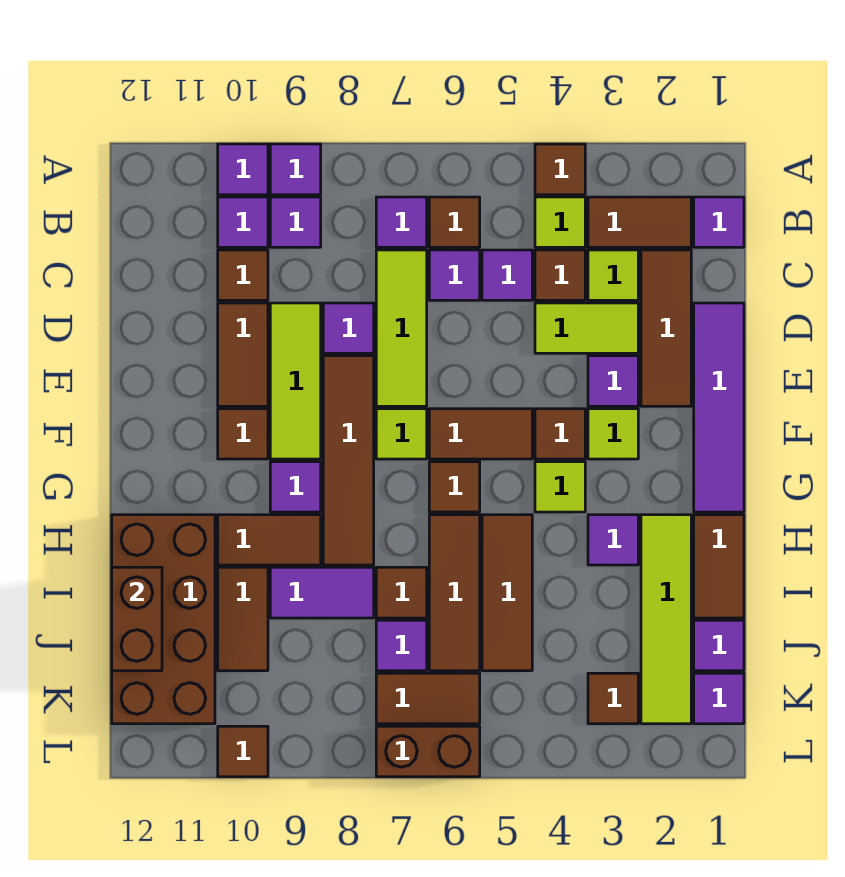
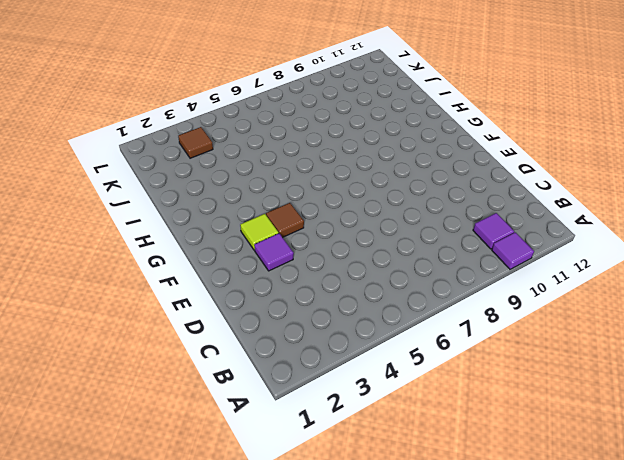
none -> brown 1x1 tile [535,144,585,195]
none -> purple 1x1 tile [270,144,321,195]
none -> purple 1x1 tile [694,197,744,247]
none -> brown 1x2 tile [588,197,691,247]

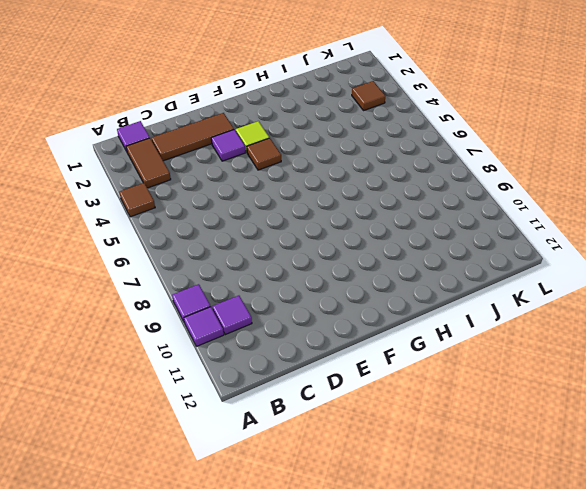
none -> lime 1x1 tile [535,197,585,247]
none -> brown 1x1 tile [429,197,480,247]
none -> purple 1x1 tile [376,197,427,247]
none -> purple 1x1 tile [270,197,321,247]

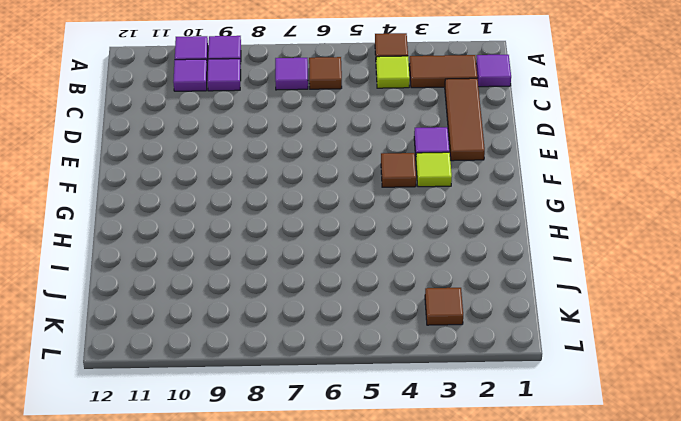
none -> lime 1x1 tile [588,250,638,300]
none -> brown 1x1 tile [535,250,585,300]
none -> purple 1x1 tile [482,250,532,300]
none -> purple 1x1 tile [429,250,480,300]

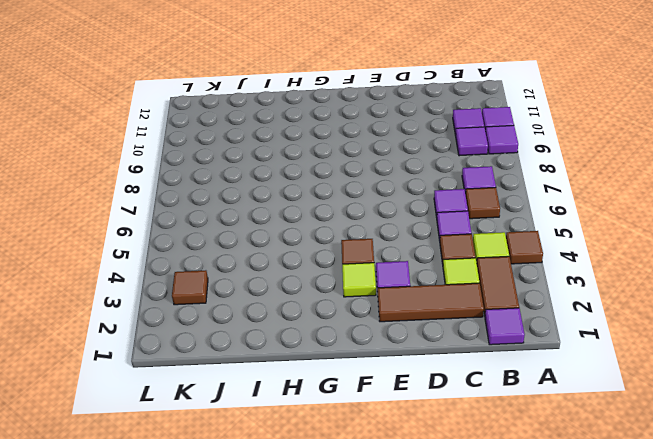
none -> lime 1x3 tile [376,250,427,406]
none -> brown 1x1 tile [218,250,268,300]
none -> purple 1x4 tile [694,303,744,512]
none -> lime 1x2 tile [535,303,638,353]

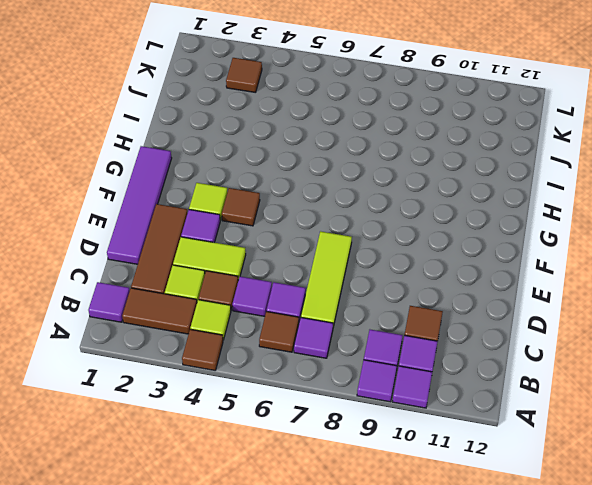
none -> purple 1x1 tile [323,303,374,353]
none -> lime 1x3 tile [270,303,321,459]
none -> brown 1x2 tile [218,303,268,406]
none -> brown 1x4 tile [323,356,374,565]

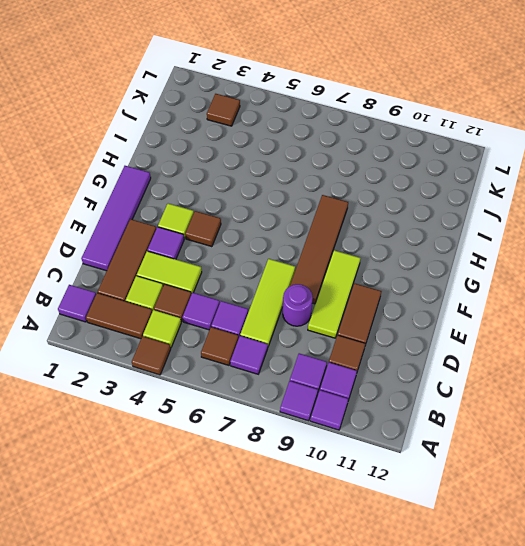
purple 1x1 round brick [283,284,313,326] -> purple 1x1 tile [323,303,374,353]
none -> brown 1x2 tile [429,409,532,459]
none -> lime 1x1 tile [376,409,427,459]
none -> brown 1x1 tile [218,409,268,459]
none -> lime 1x1 tile [535,462,585,512]

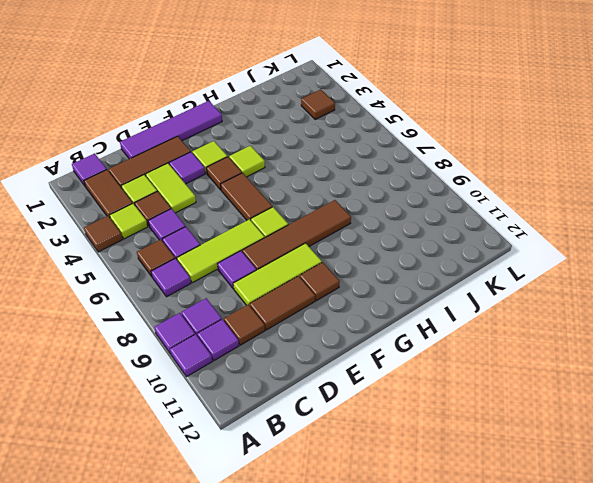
none -> brown 1x1 tile [429,462,480,512]
none -> purple 1x1 tile [270,462,321,512]
none -> brown 1x2 tile [694,515,744,618]
none -> lime 1x4 tile [641,515,691,724]

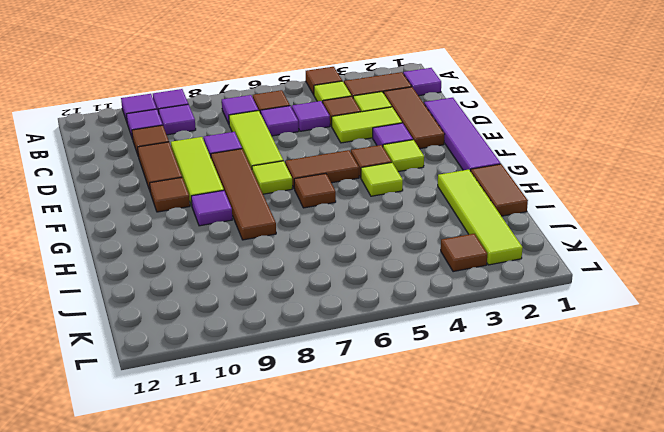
none -> purple 1x1 tile [588,515,638,565]
none -> brown 1x3 tile [482,515,532,671]
none -> brown 1x3 tile [429,515,480,671]
none -> brown 1x2 tile [218,515,321,565]

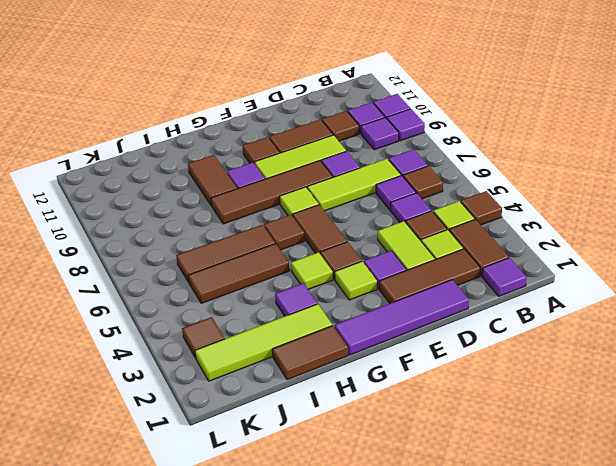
none -> brown 2x4 brick [112,515,215,724]
none -> brown 1x1 tile [376,567,427,618]
none -> purple 1x2 tile [270,567,374,618]
none -> brown 1x2 tile [218,567,268,671]

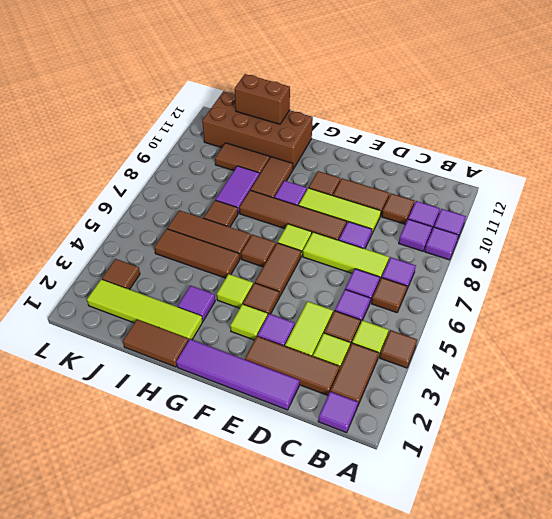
none -> purple 1x1 tile [694,620,744,671]
none -> purple 1x1 tile [376,620,427,671]
none -> purple 1x1 tile [694,673,744,724]
none -> brown 1x2 tile [376,673,480,724]

